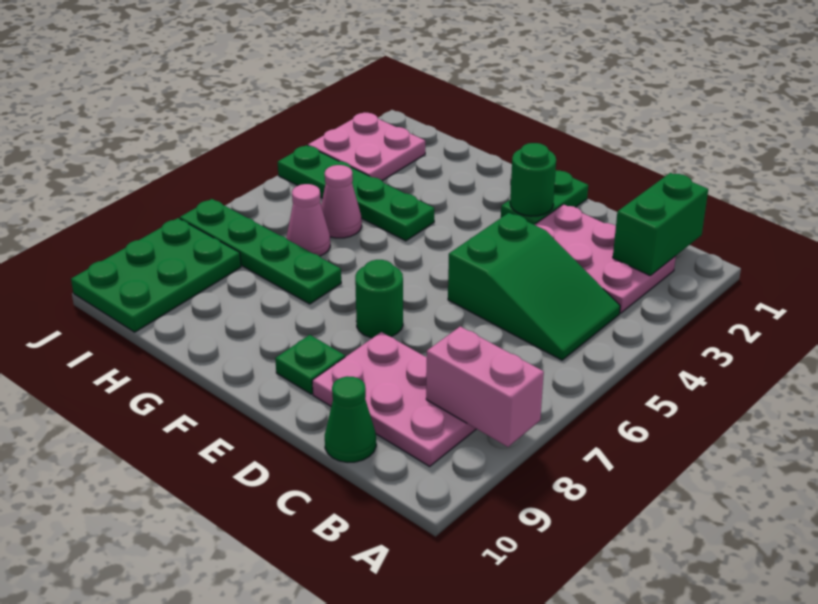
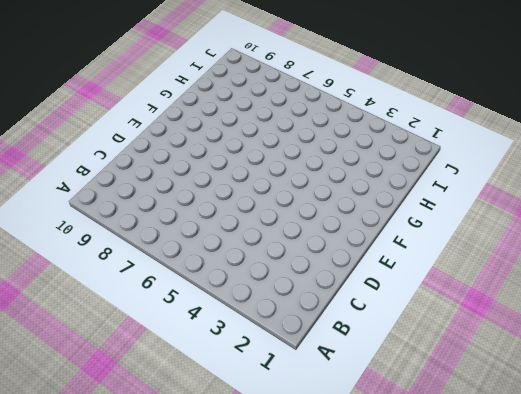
none -> pink 2x3 plate [535,204,676,313]
none -> green 2x3 slope [448,213,620,360]
none -> pink 2x3 plate [312,332,476,466]

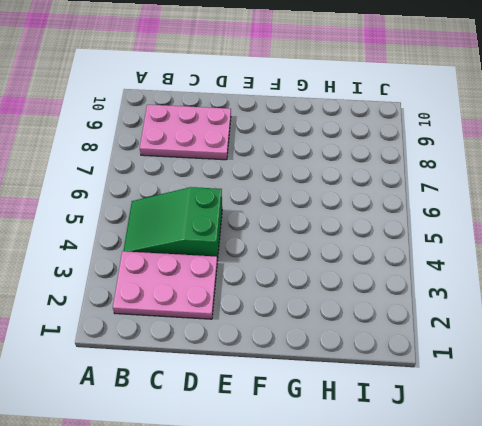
none -> green 1x1 cone [325,376,376,462]
none -> green 1x2 plate [501,171,588,225]
none -> green 1x1 round brick [355,260,403,338]

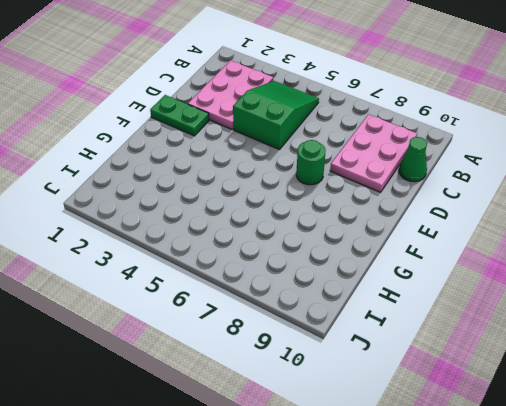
none -> green 1x1 plate [275,335,345,394]
none -> green 1x4 plate [278,145,434,241]
none -> green 1x4 plate [180,199,341,304]

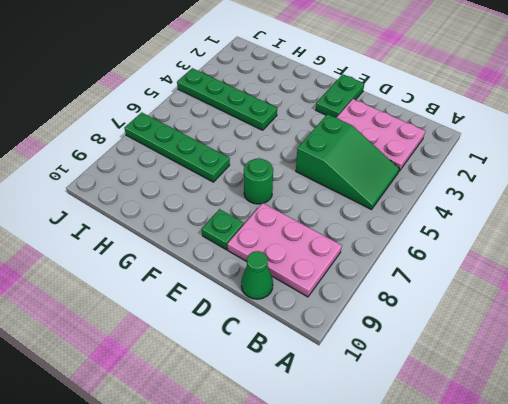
none -> pink 1x1 cone [321,165,362,238]
none -> pink 1x1 cone [287,184,330,256]
none -> pink 2x2 plate [308,113,425,181]

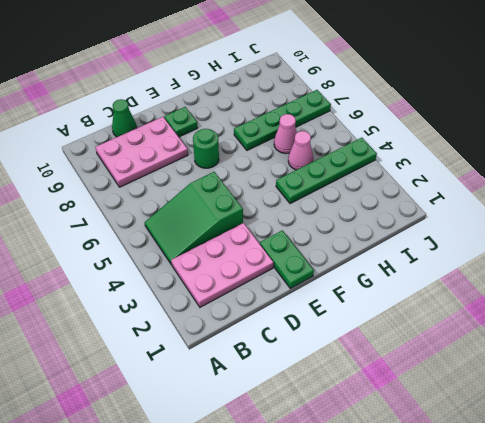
none -> pink 2x2 plate [308,113,425,181]
none -> green 2x3 plate [71,218,241,332]
none -> pink 1x2 brick [426,326,544,447]

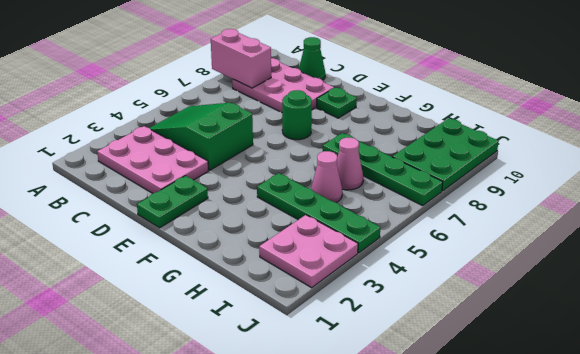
none -> green 1x2 brick [613,173,708,276]
none -> green 1x1 round brick [510,143,556,216]

